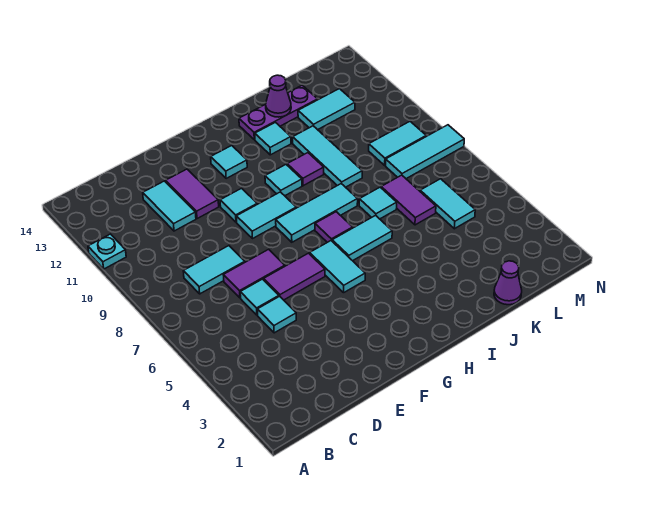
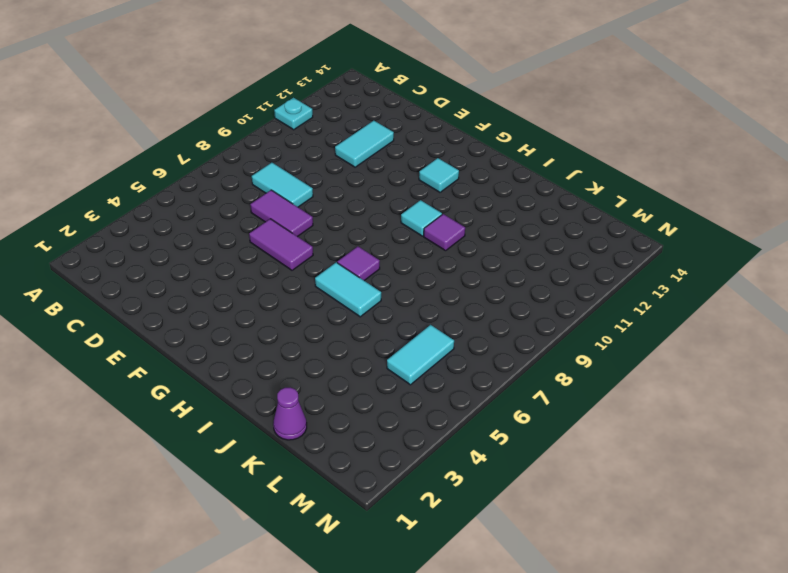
none -> cyan 1x1 tile [257,296,296,333]
none -> cyan 1x1 tile [240,279,279,315]
none -> purple 1x2 tile [166,169,219,219]

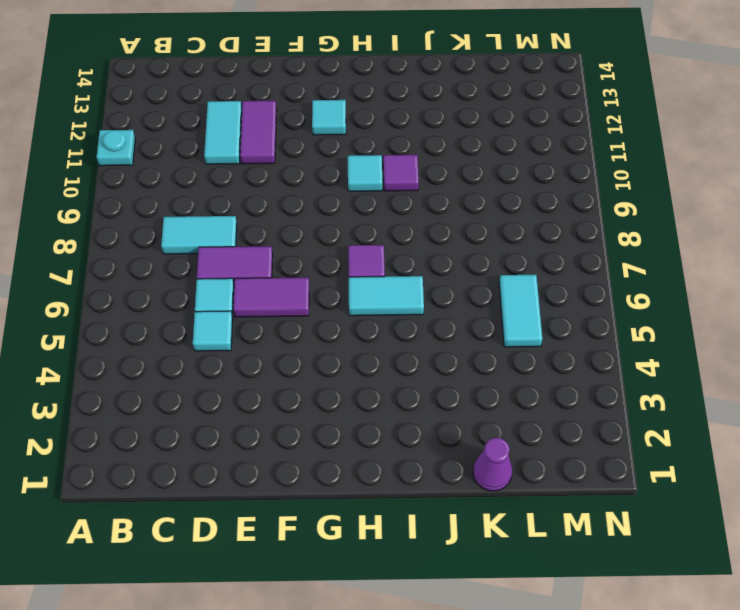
none -> cyan 1x2 tile [236,192,296,239]
none -> cyan 1x1 tile [220,188,257,222]
none -> cyan 1x2 tile [310,241,365,293]

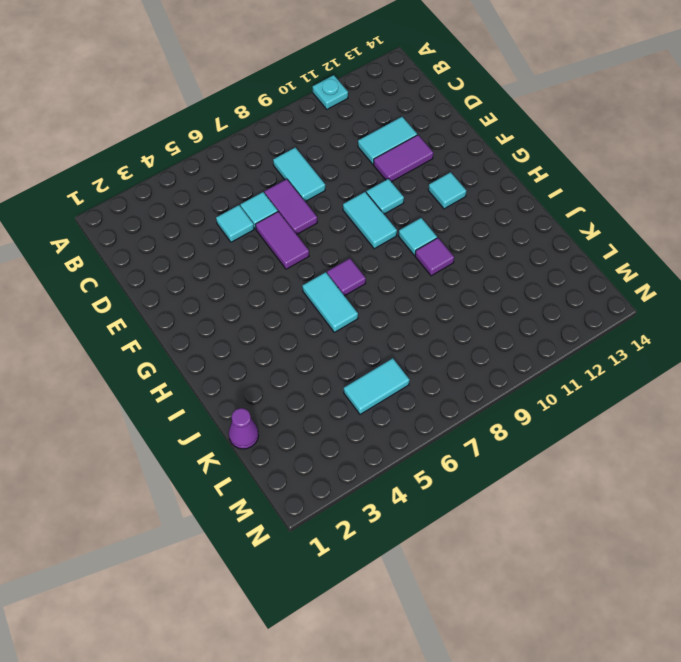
none -> cyan 1x2 tile [310,241,365,293]
none -> cyan 1x3 tile [276,184,358,242]
none -> cyan 1x1 tile [255,122,291,155]

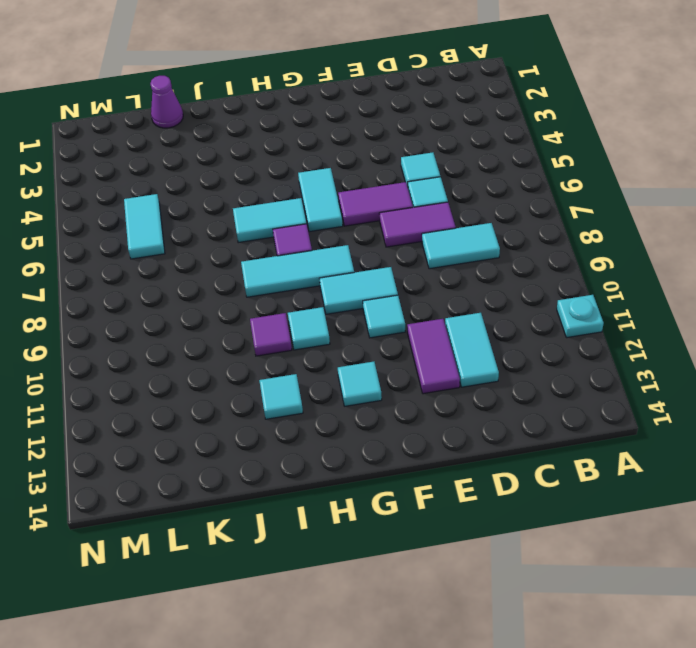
none -> purple 1x3 plate [239,85,318,140]
none -> cyan 1x1 tile [359,187,397,219]
none -> cyan 1x3 tile [293,126,362,187]

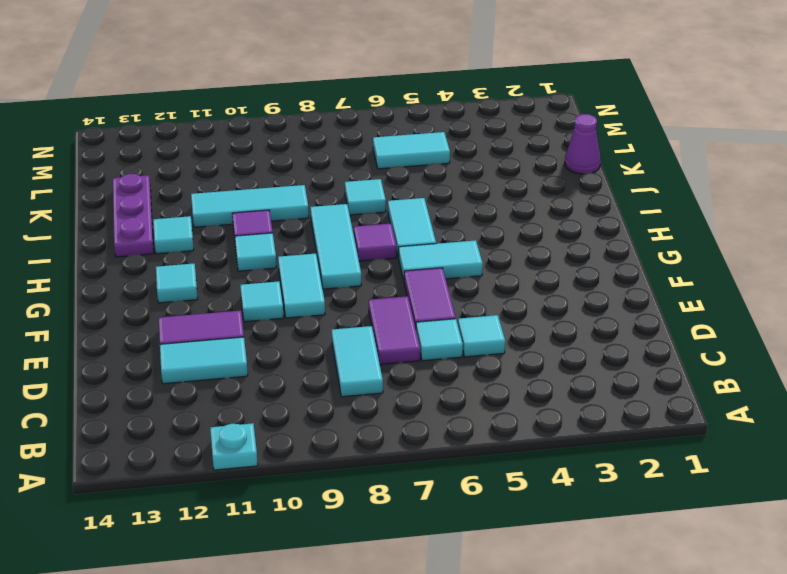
none -> purple 1x2 tile [381,175,436,225]
none -> cyan 1x2 tile [298,89,355,130]
none -> cyan 1x3 tile [386,125,464,179]

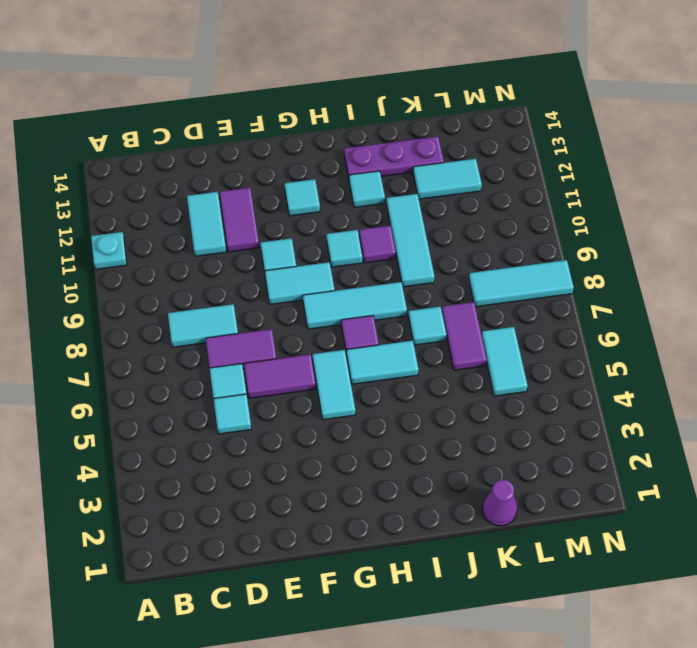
none -> cyan 1x2 tile [369,122,426,165]
none -> purple 1x1 cone [266,75,291,117]

